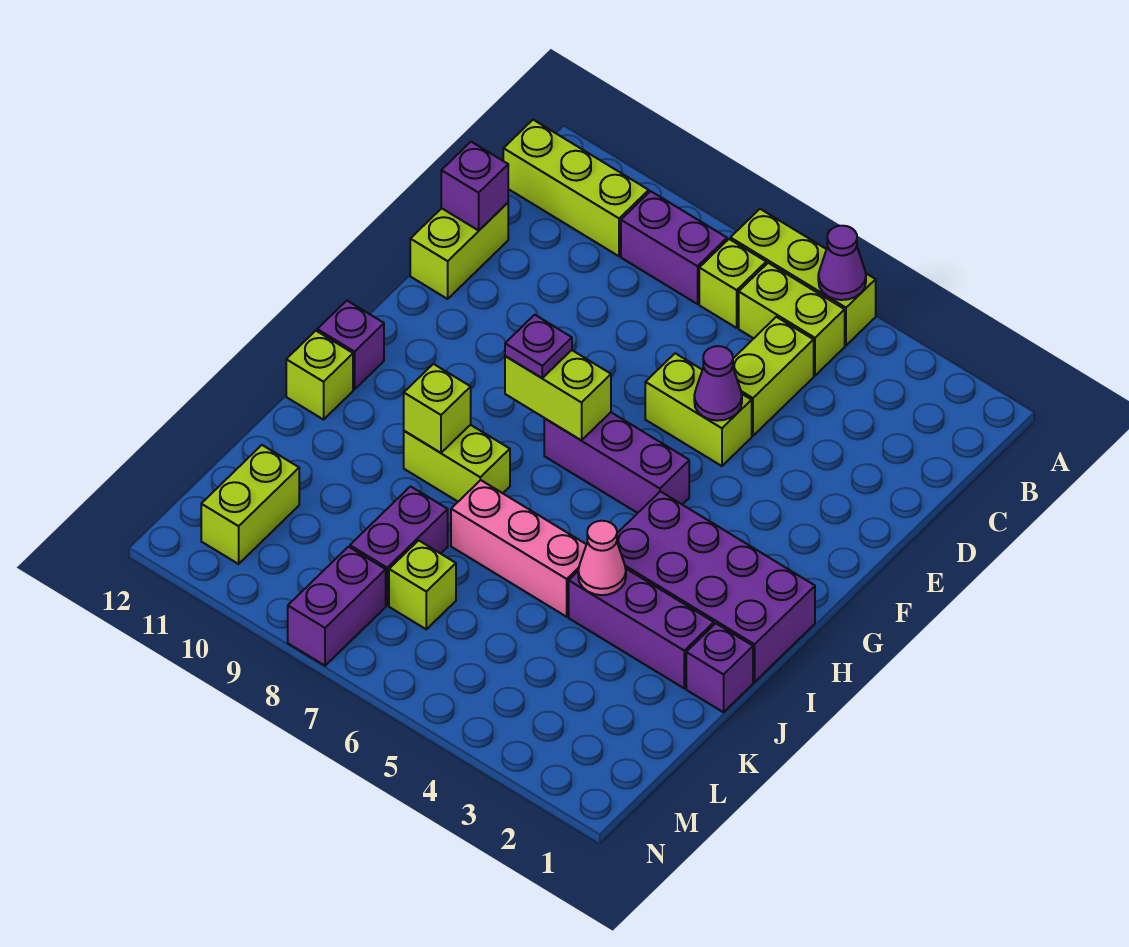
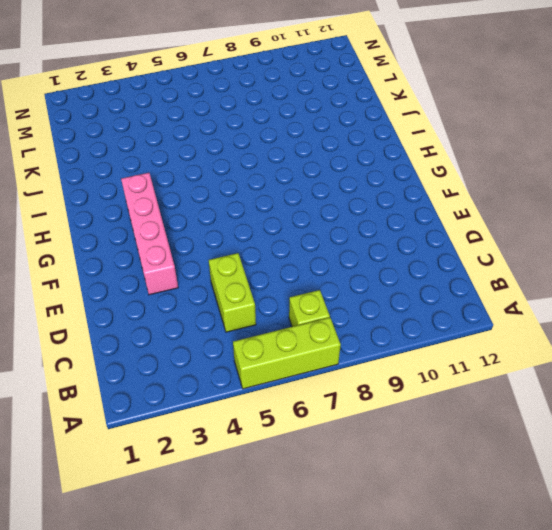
pink 1x4 brick [121,173,178,295] -> purple 2x4 brick [617,491,815,682]
none -> lime 1x2 brick [739,263,845,376]
none -> purple 1x2 brick [621,191,727,304]
none -> lime 1x3 brick [503,120,649,256]

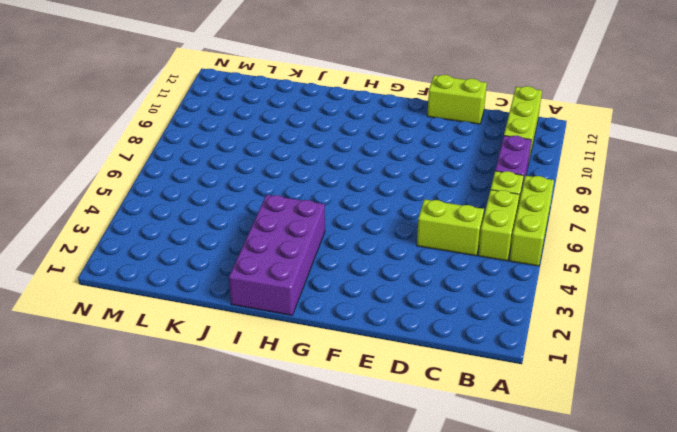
none -> lime 1x2 brick [645,353,752,466]
none -> purple 1x3 brick [544,412,689,513]
none -> purple 1x1 brick [317,301,384,389]

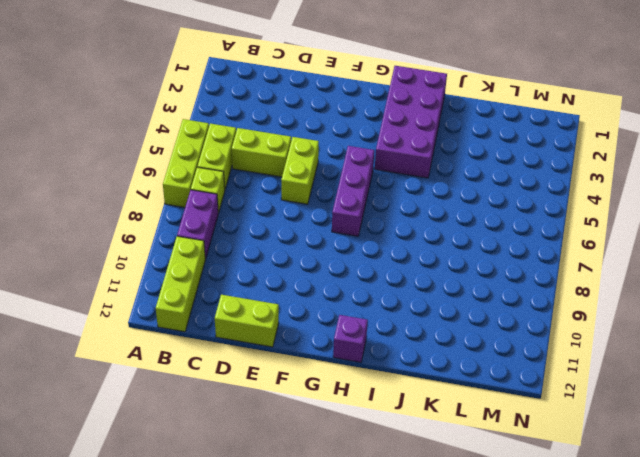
none -> lime 1x2 brick [404,425,510,502]
none -> lime 1x1 brick [286,331,353,420]
none -> purple 1x1 brick [686,623,753,712]

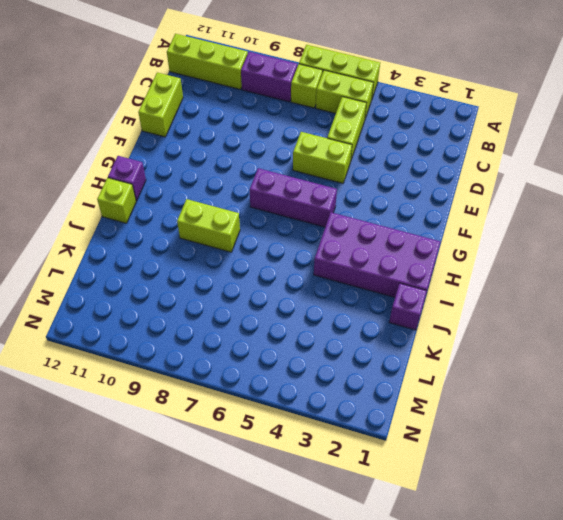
none -> purple 1x3 brick [569,569,714,688]
none -> pink 1x3 brick [451,480,586,617]
none -> purple 1x2 brick [350,486,448,605]

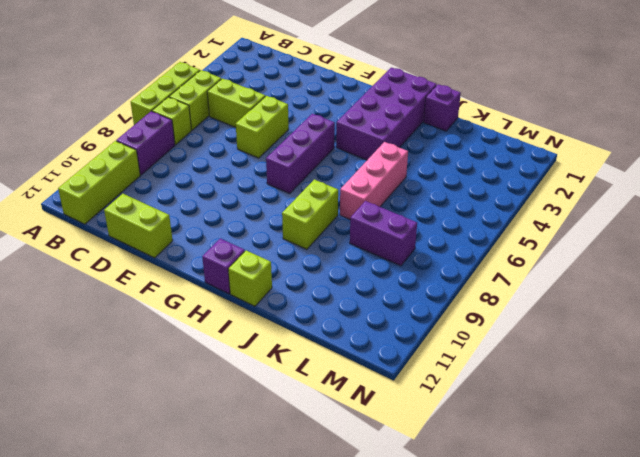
none -> purple 1x3 brick [569,569,714,688]
none -> lime 1x1 brick [389,540,456,629]
none -> lime 1x2 brick [201,445,299,564]

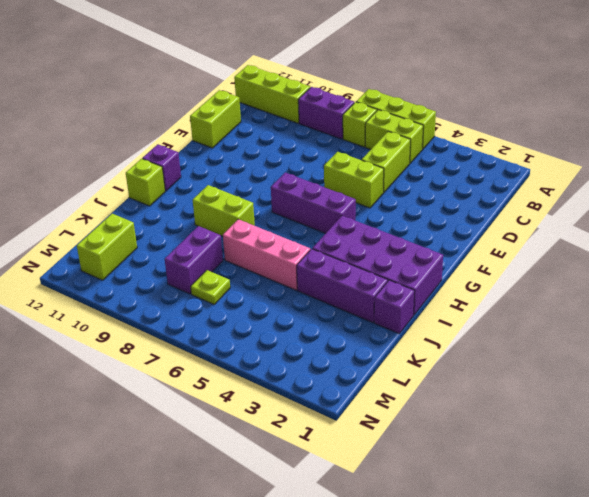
lime 1x1 plate [191,270,230,304] -> lime 1x1 brick [389,540,456,629]
none -> purple 1x2 brick [288,547,386,666]
none -> purple 1x1 cone [818,226,866,300]
none -> purple 1x1 brick [441,142,508,230]

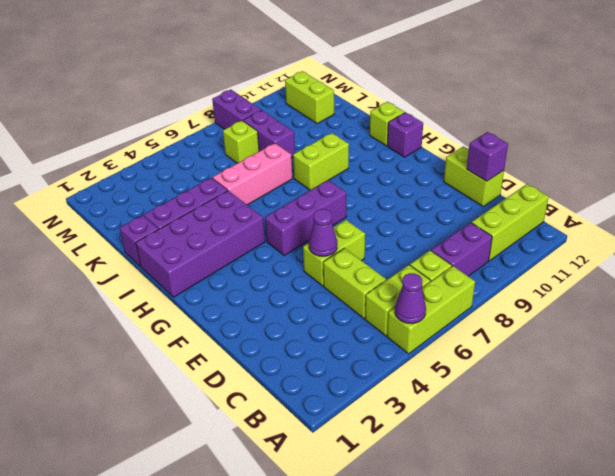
none -> lime 1x2 brick [505,350,611,440]
none -> lime 1x1 brick [404,364,471,453]
none -> pink 1x1 cone [578,521,626,595]

